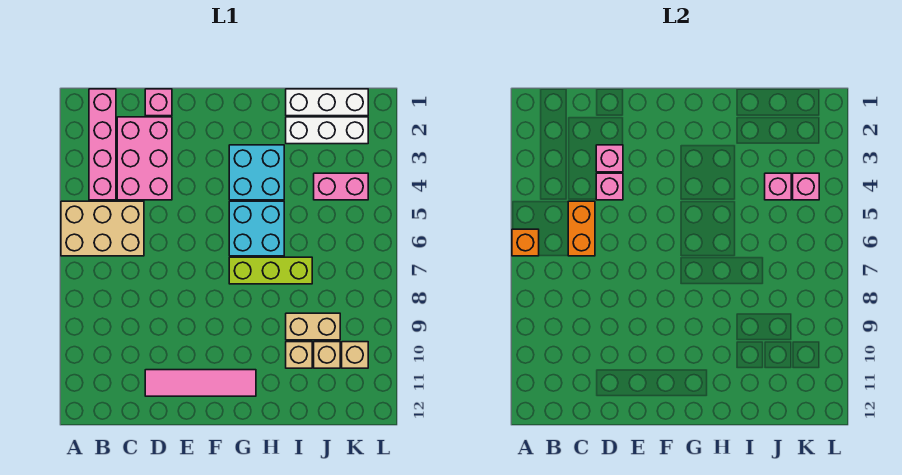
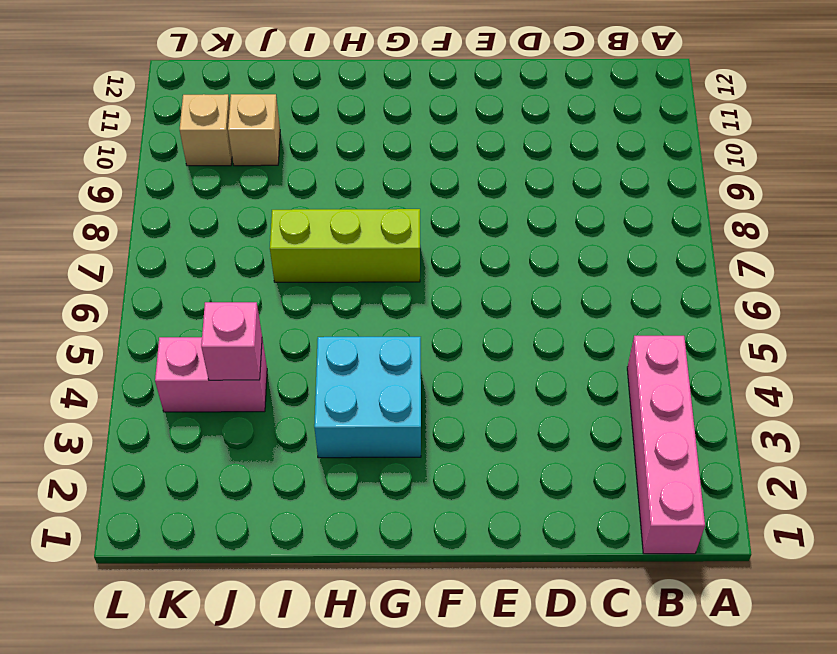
none -> tan 2x3 brick [61,201,144,256]
none -> pink 2x3 brick [117,117,172,200]
none -> pink 1x1 brick [145,89,172,116]

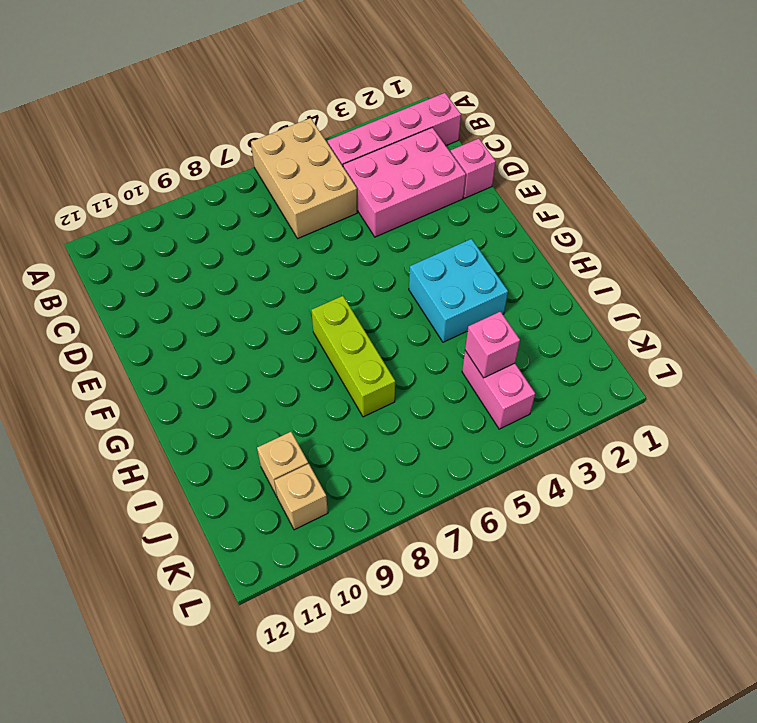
none -> pink 1x4 tile [145,370,256,396]
none -> cyan 2x2 brick [229,201,284,256]
none -> white 1x3 brick [286,89,368,116]

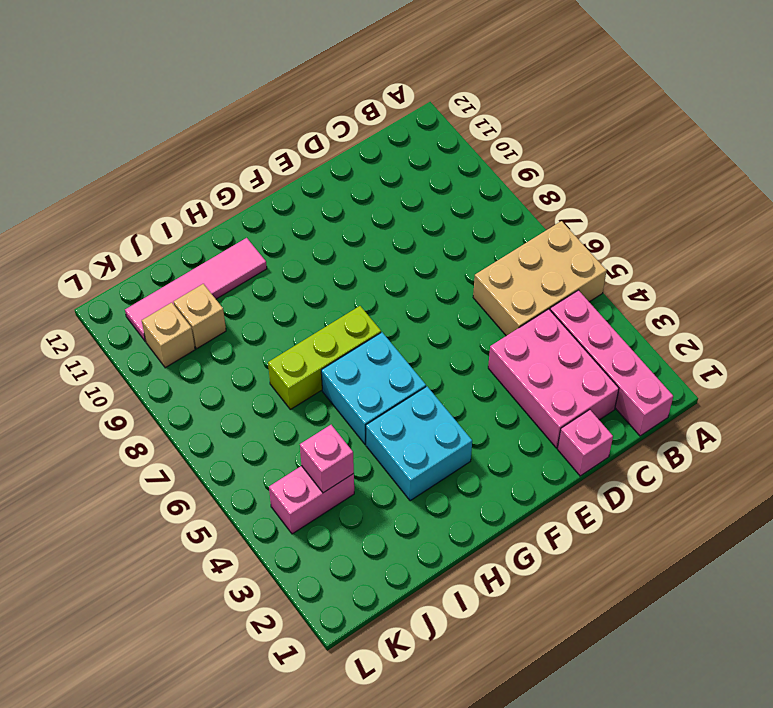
pink 1x4 tile [125,238,267,341] -> pink 1x4 tile moved to [145,370,256,396]
none -> white 1x3 brick [286,89,368,116]
none -> white 1x3 brick [286,117,368,144]
none -> tan 1x2 brick [286,313,340,340]

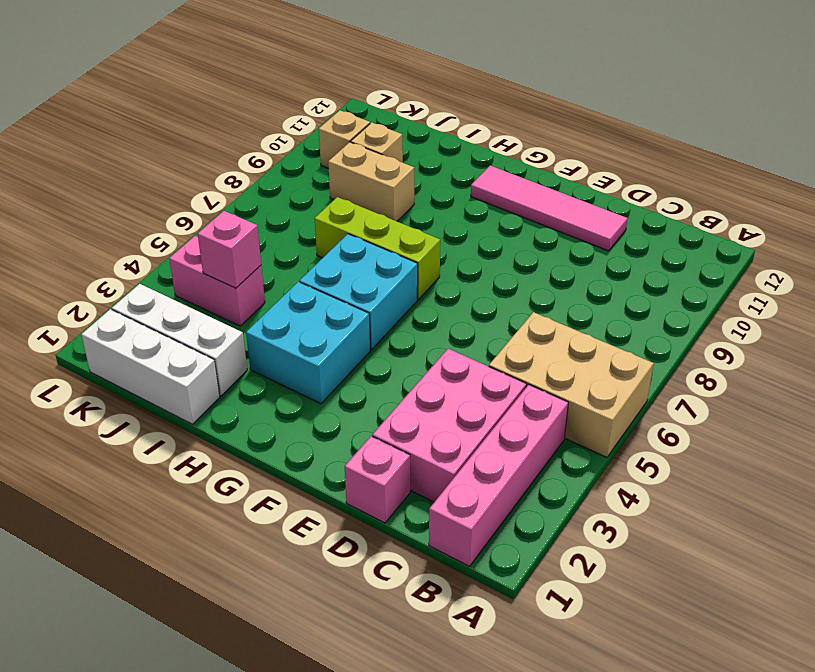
none -> tan 1x1 brick [286,342,312,368]
none -> orange 1x1 brick [512,229,539,256]
none -> orange 1x2 brick [568,201,595,256]

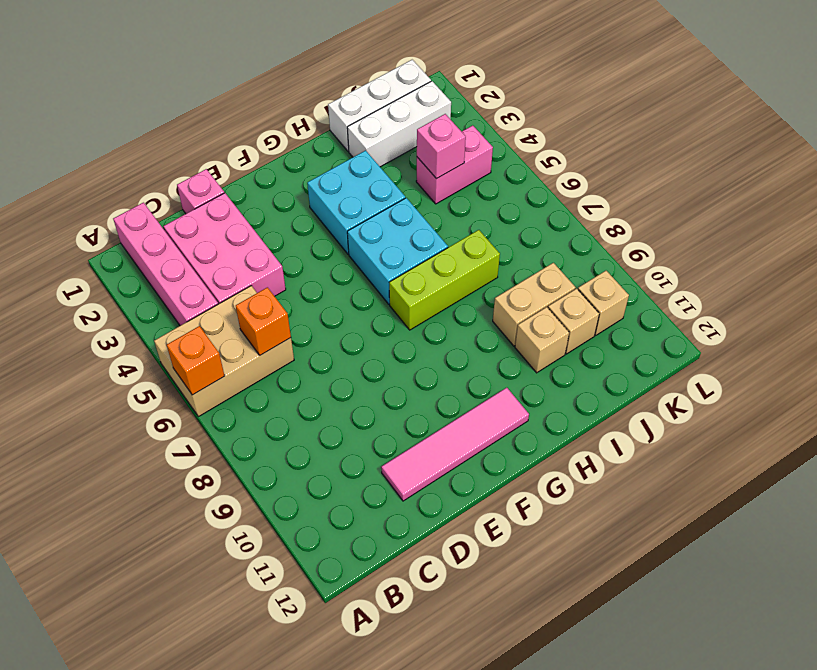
orange 1x1 brick [236,287,291,355] -> orange 1x2 brick [568,201,595,256]
none -> pink 1x1 brick [596,145,623,172]
none -> pink 1x1 brick [596,173,623,200]
none -> pink 1x1 brick [793,173,819,200]

